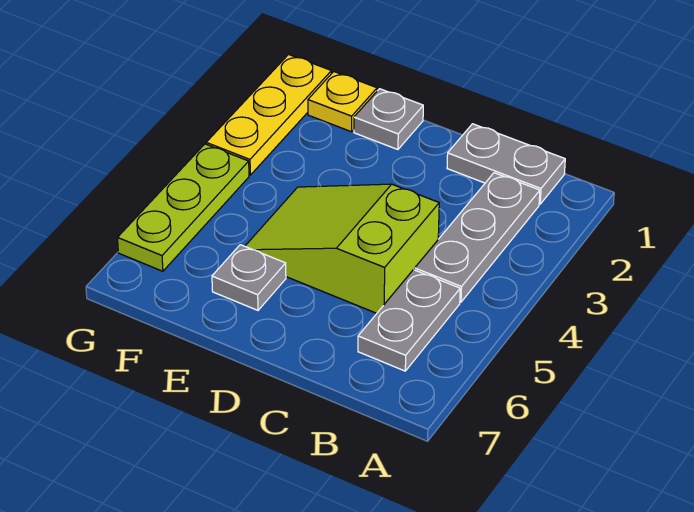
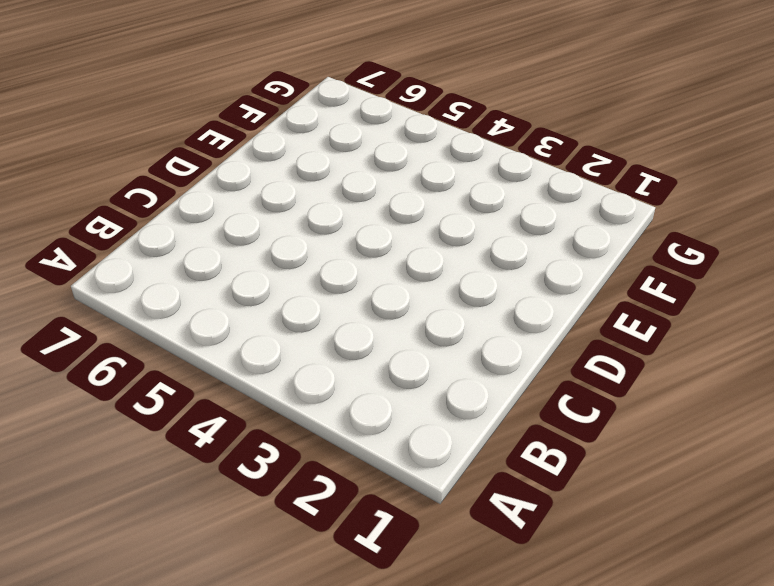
none -> grey 1x2 plate [447,124,565,204]
none -> grey 1x3 plate [415,173,540,302]

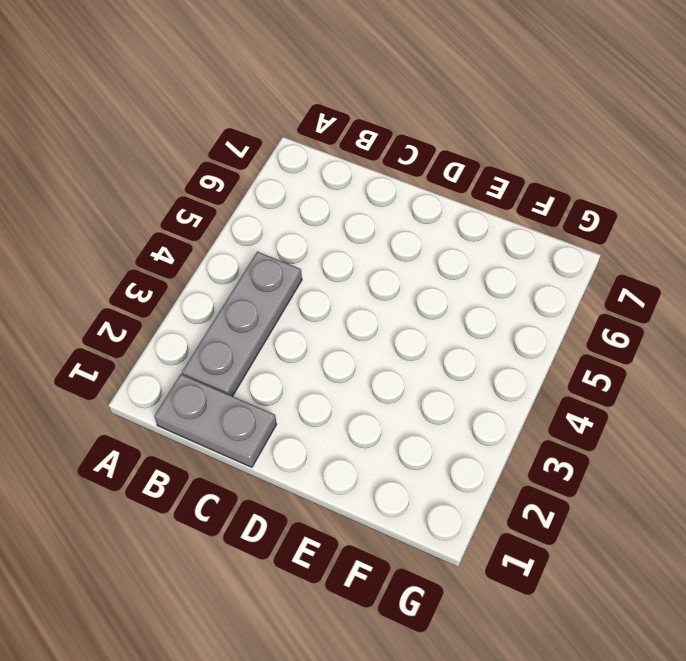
none -> grey 1x2 plate [358,270,460,371]
none -> lime 2x3 slope [245,184,439,313]

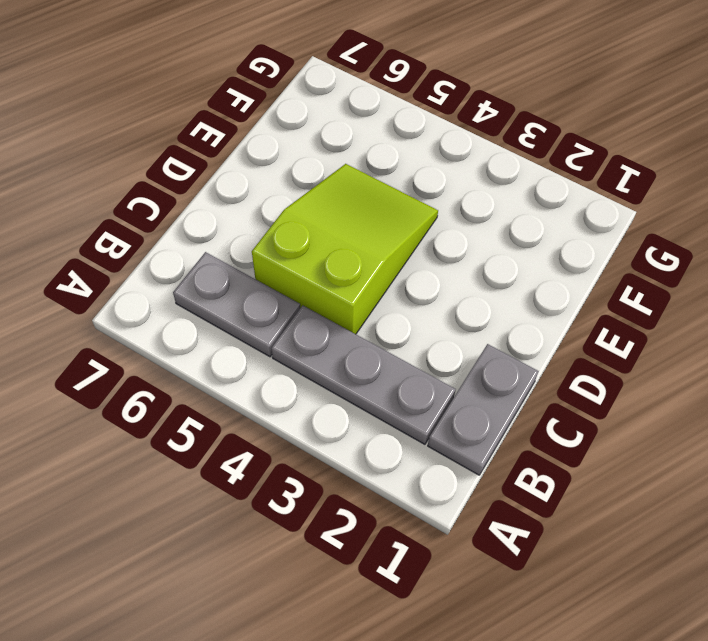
none -> grey 1x1 plate [354,89,423,150]
none -> grey 1x1 plate [212,245,286,310]

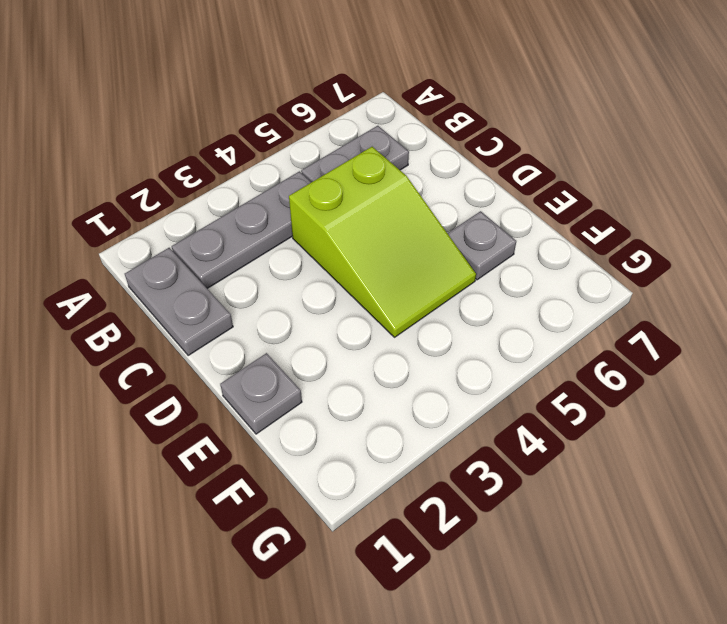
none -> yellow 1x1 plate [308,72,377,132]
none -> yellow 1x3 plate [206,54,332,175]

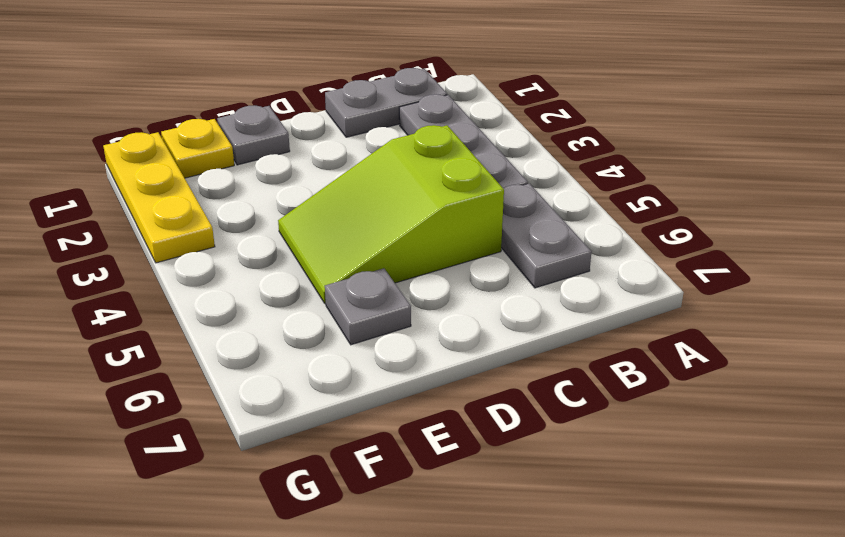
none -> lime 1x3 plate [118,144,249,271]

